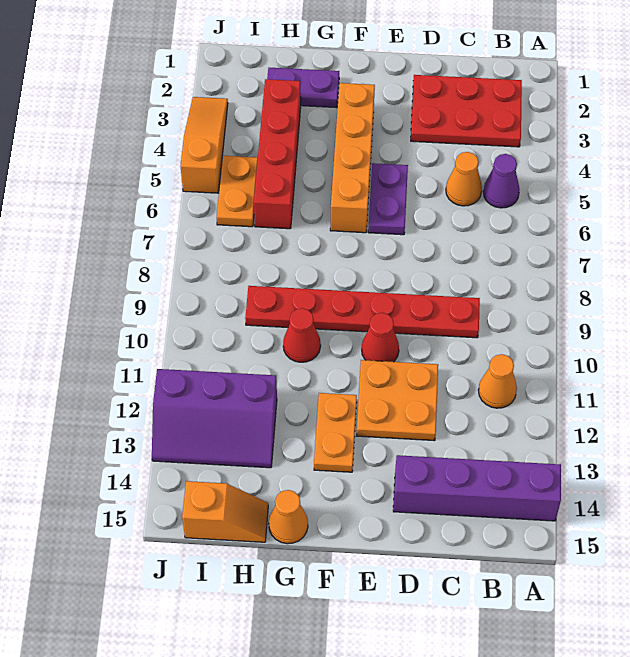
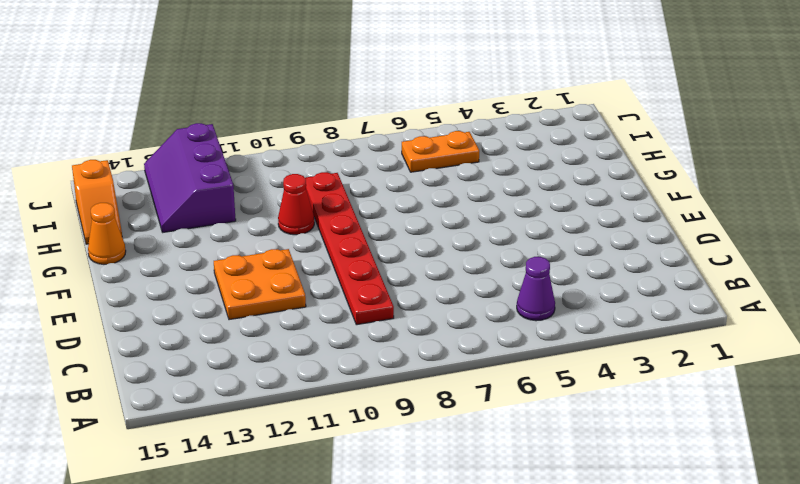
none -> purple 1x4 brick [393,455,561,521]
none -> red 2x3 plate [411,75,522,147]
none -> orange 1x1 cone [478,354,517,408]

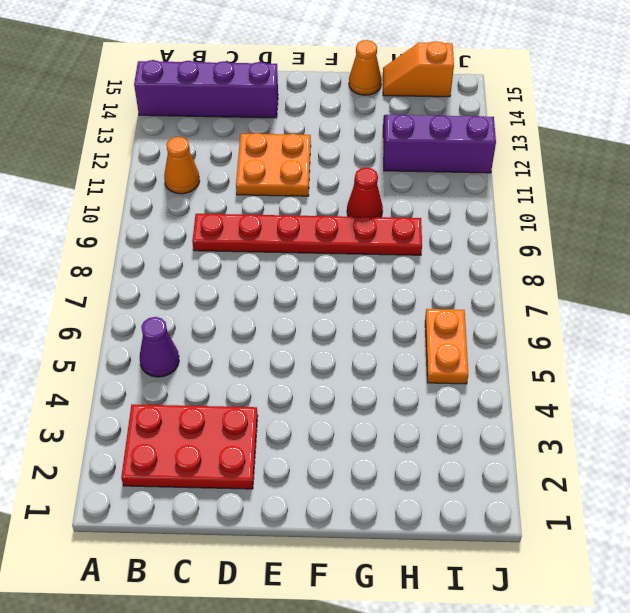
none -> orange 1x1 cone [446,152,482,206]
none -> purple 1x2 plate [368,163,408,235]
none -> red 1x1 cone [362,313,399,362]

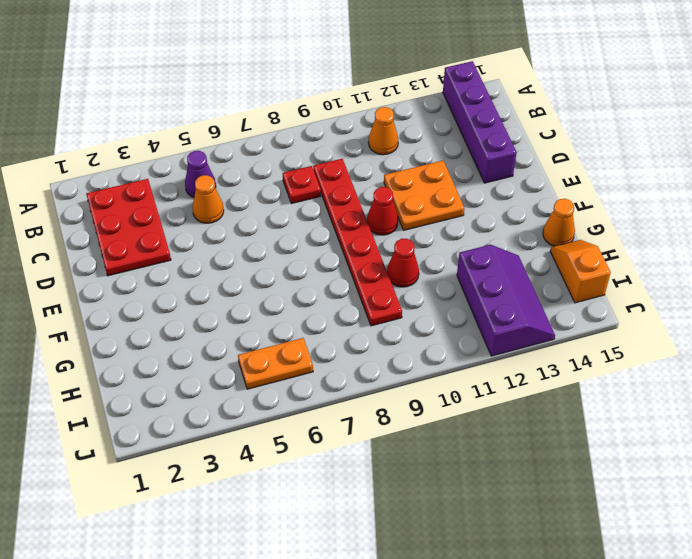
red 1x1 plate [283,166,321,204] -> none
none -> purple 1x2 plate [368,163,408,235]
none -> orange 1x4 brick [330,83,375,233]
none -> orange 1x2 plate [314,393,357,472]

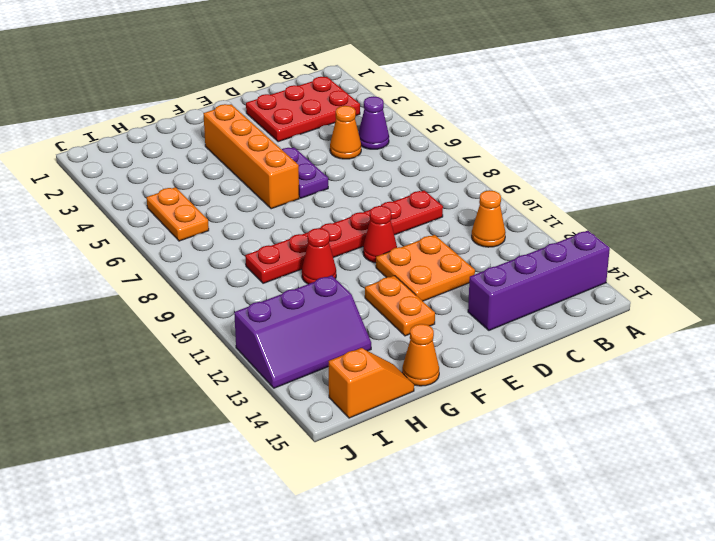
none -> purple 1x2 plate [267,68,339,108]
none -> red 1x4 brick [254,79,301,229]
none -> orange 1x3 slope [181,97,228,193]

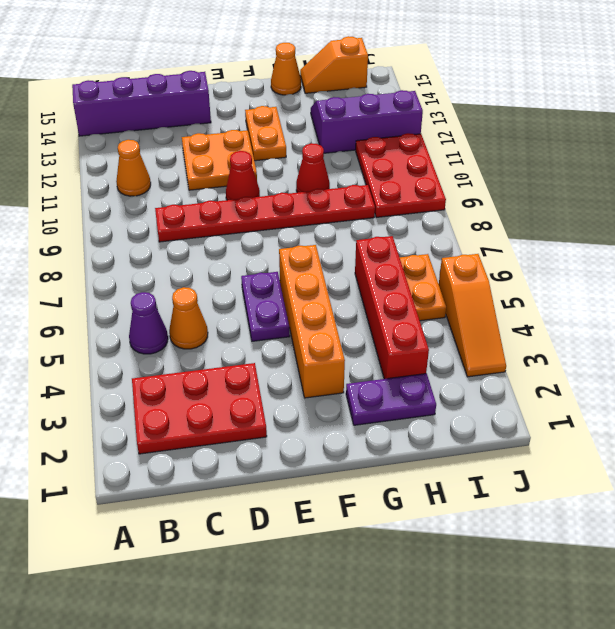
red 2x3 plate [356,133,446,218] -> none

